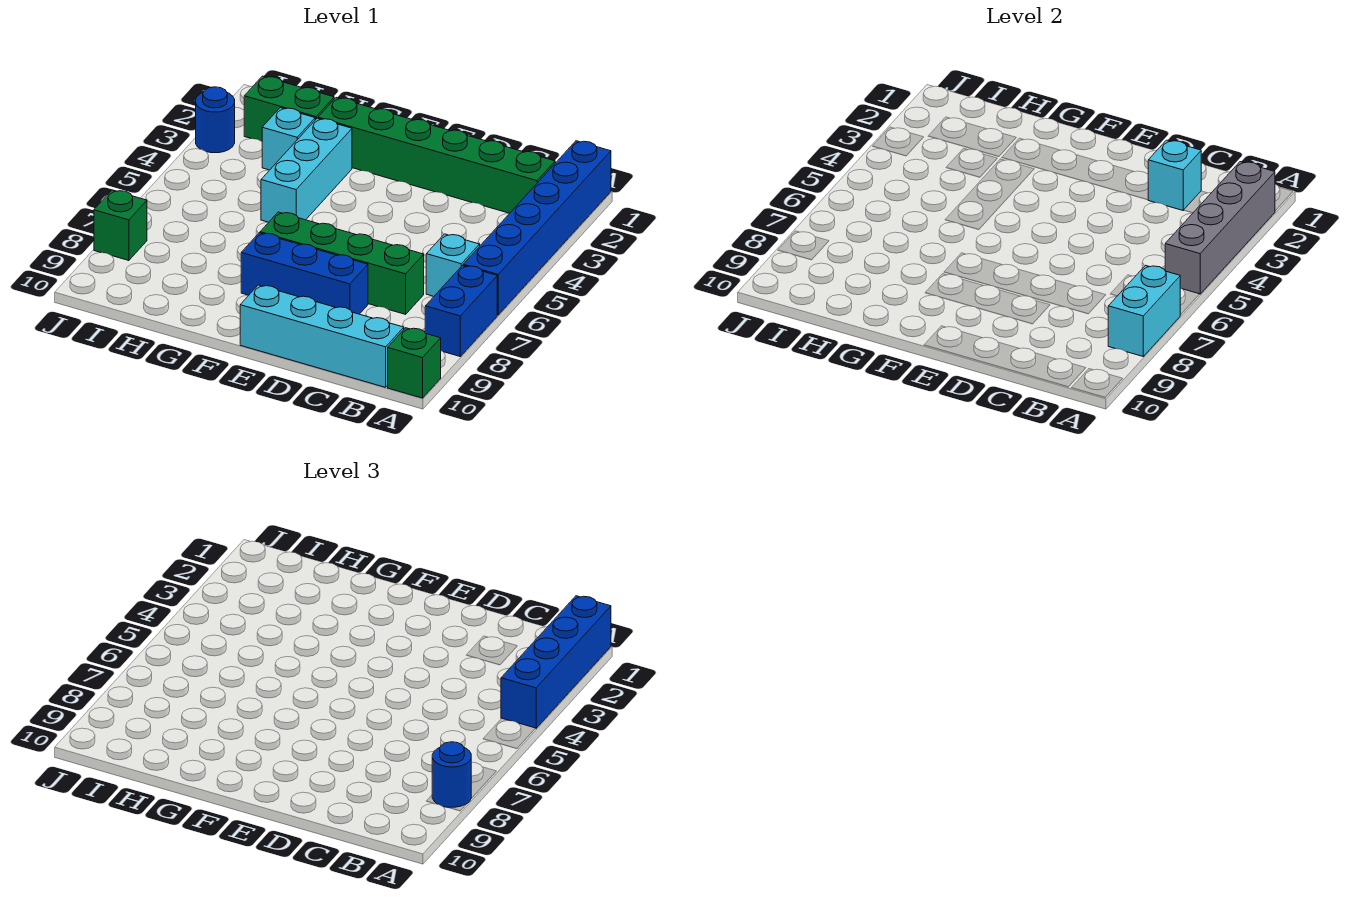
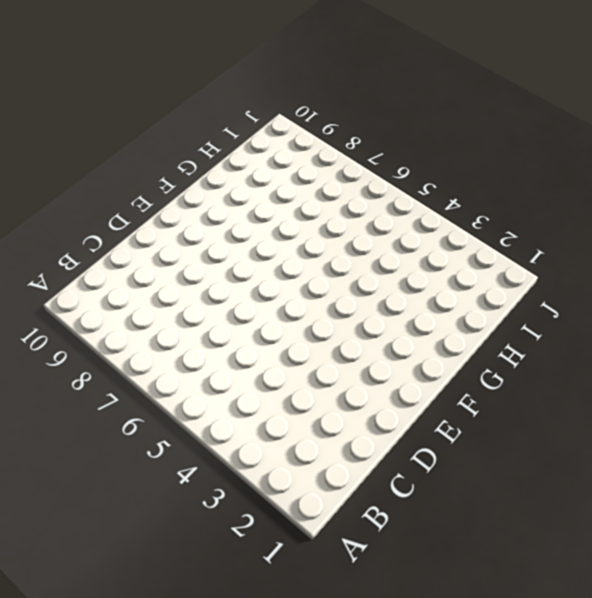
none -> blue 1x6 brick [463,141,611,315]
none -> blue 1x2 brick [425,265,497,356]
none -> green 1x1 brick [388,328,441,398]

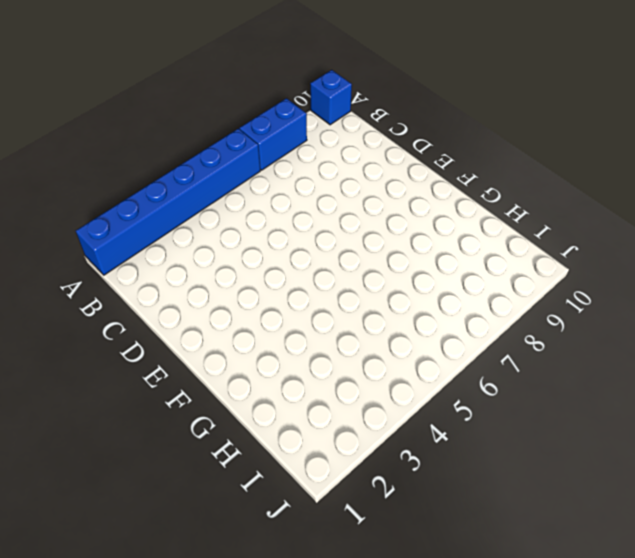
blue 1x1 brick [310,70,352,125] -> green 1x1 brick [388,328,441,398]
none -> green 1x6 brick [318,98,555,213]
none -> cyan 1x1 brick [426,234,480,296]
none -> cyan 1x4 brick [240,285,404,387]

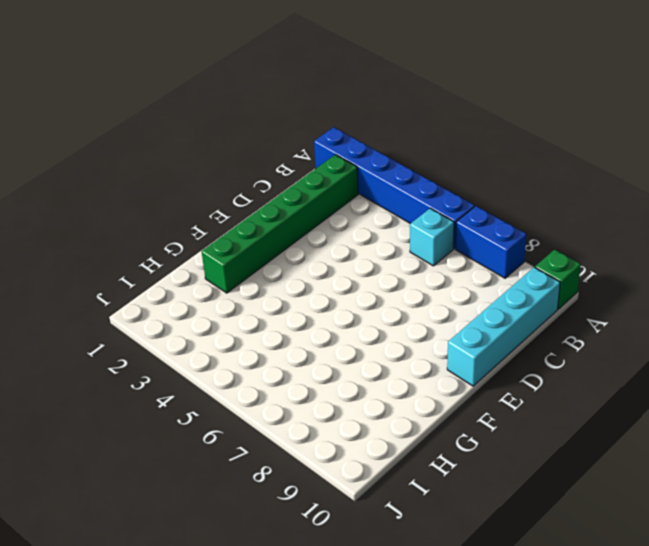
none -> green 1x4 brick [260,212,424,314]
none -> blue 1x3 brick [241,233,368,314]
none -> cyan 1x3 brick [261,118,352,222]

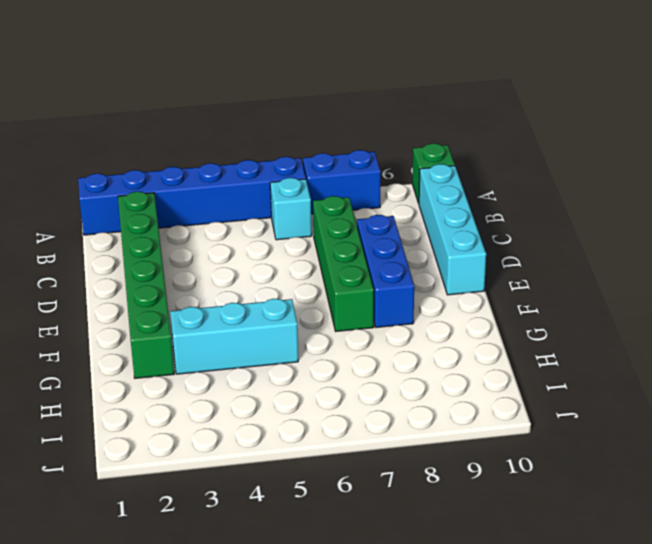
none -> green 1x2 brick [244,76,334,141]
none -> cyan 1x1 brick [262,108,315,170]
none -> blue 1x1 round brick [196,87,235,153]

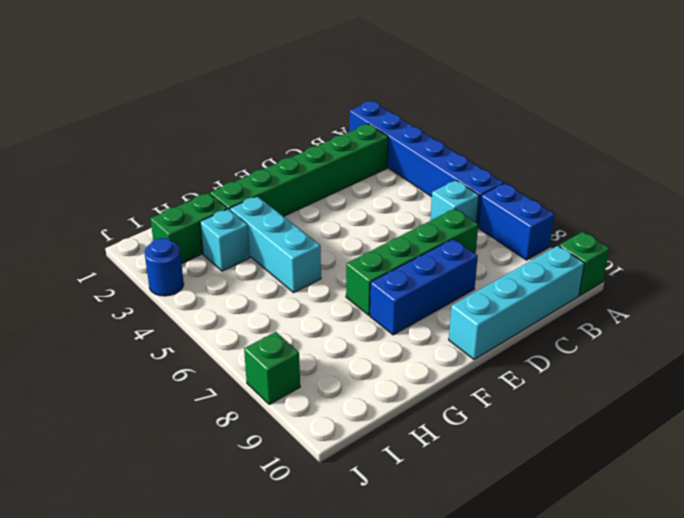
none -> grey 1x4 brick [1165,162,1275,294]
none -> cyan 1x2 brick [1108,265,1180,356]
none -> cyan 1x1 brick [1148,140,1201,210]

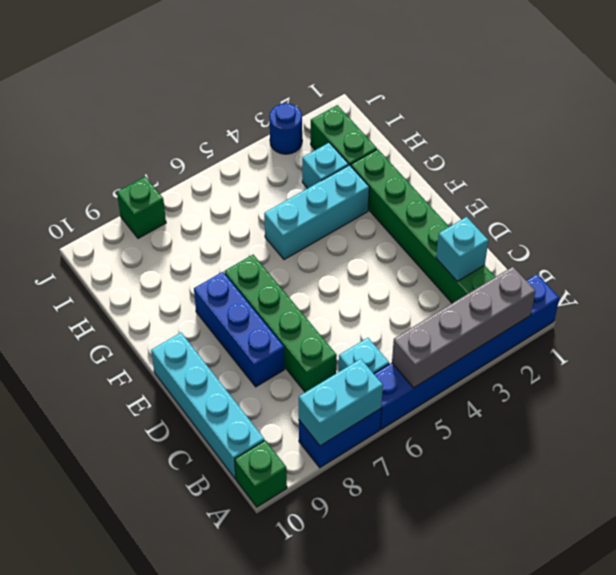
none -> blue 1x4 brick [501,596,611,728]
none -> blue 1x1 round brick [432,742,471,807]

